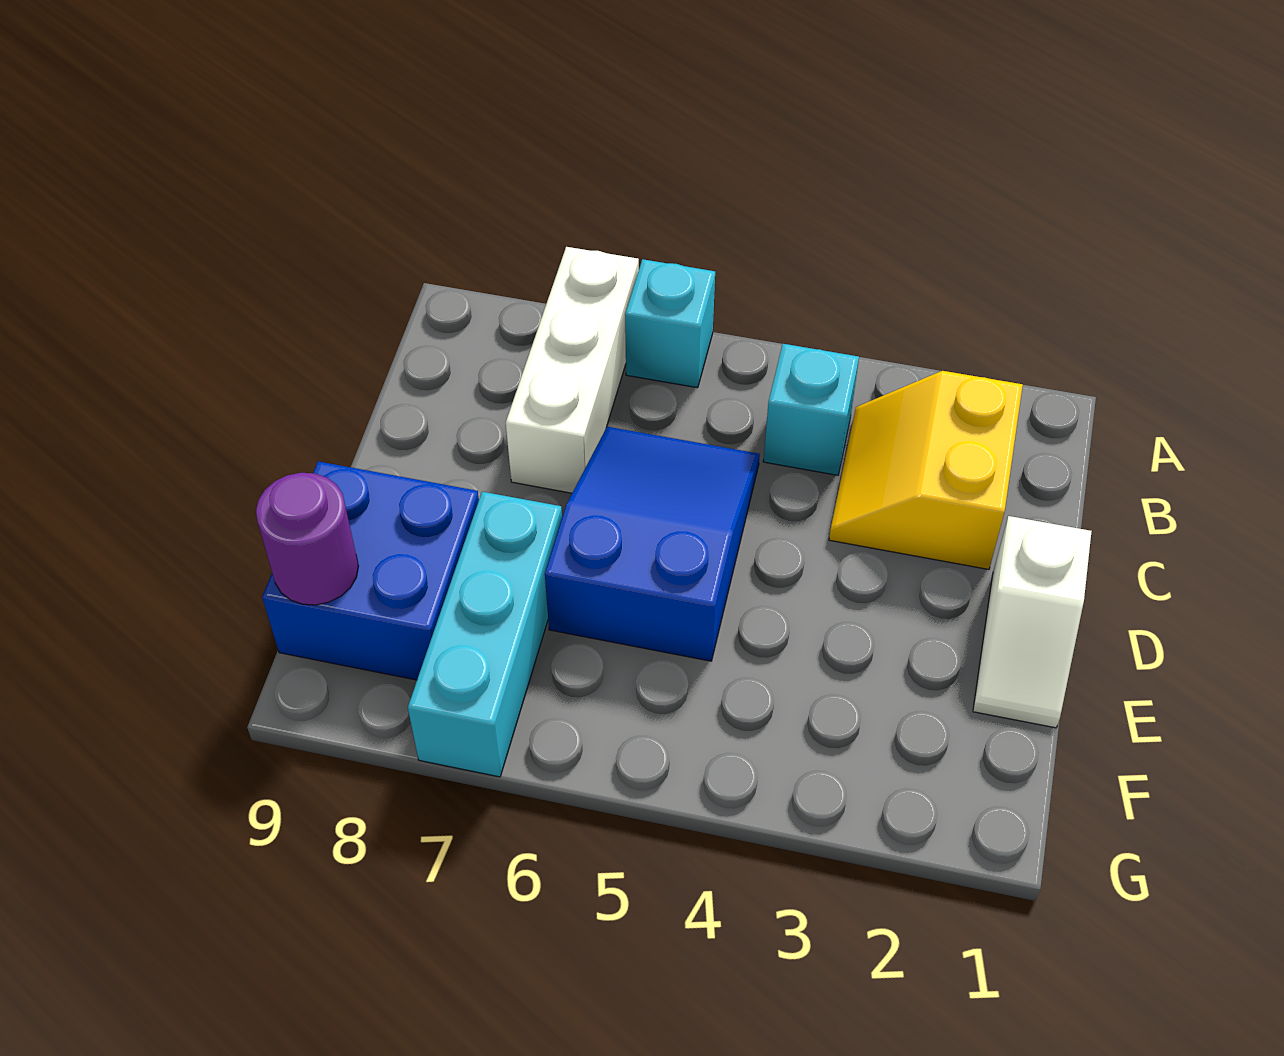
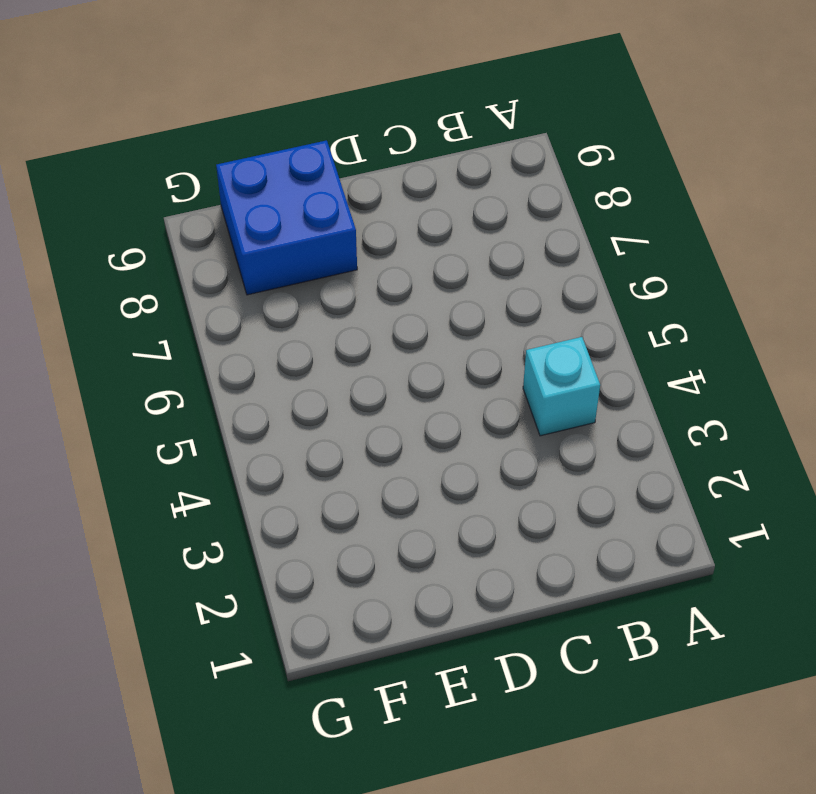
none -> cyan 1x1 brick [625,259,715,388]
none -> white 1x3 brick [506,247,639,493]

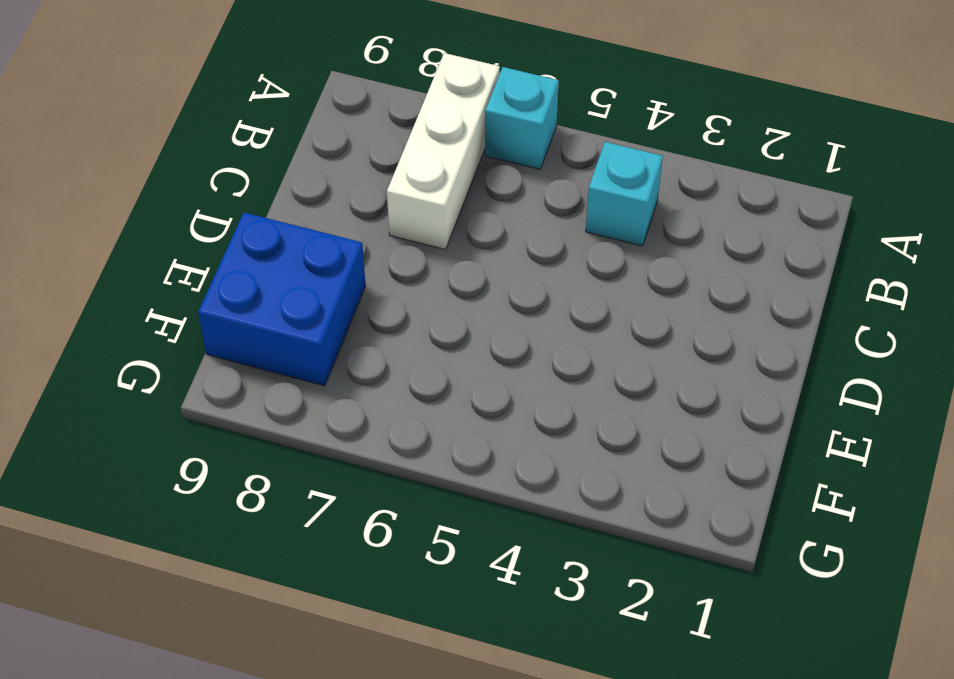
none -> yellow 2x2 slope [829,371,1023,569]
none -> blue 2x3 slope [545,427,760,661]

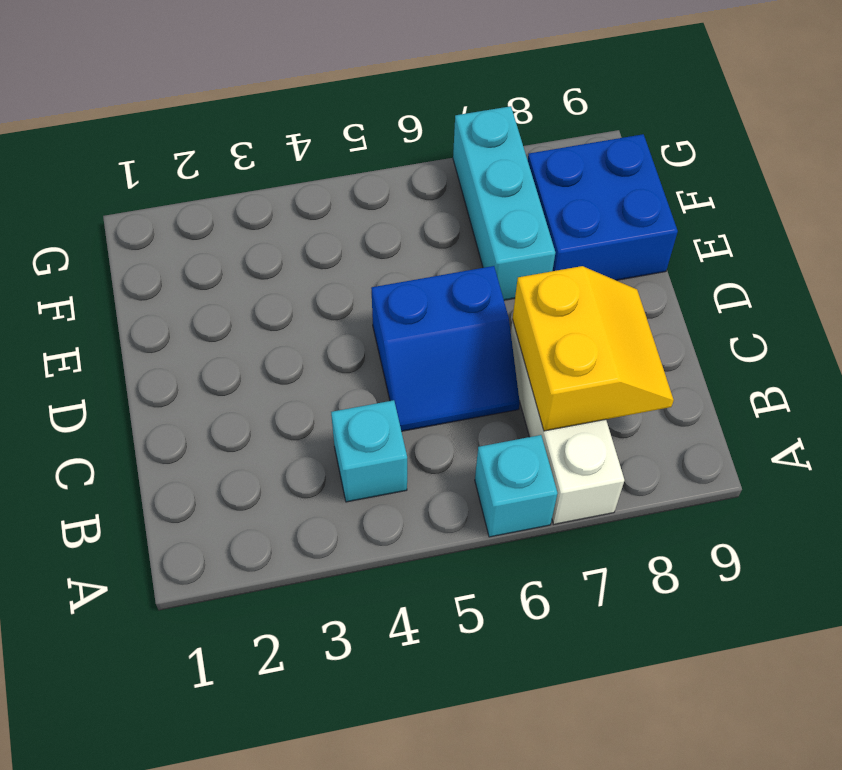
yellow 2x2 slope [512,266,674,431] -> yellow 2x2 slope moved to [829,371,1023,569]
blue 2x2 slope [371,266,520,431] -> blue 2x3 slope [545,427,760,661]
none -> white 1x2 slope [973,516,1092,728]
none -> purple 1x1 round brick [256,473,358,605]

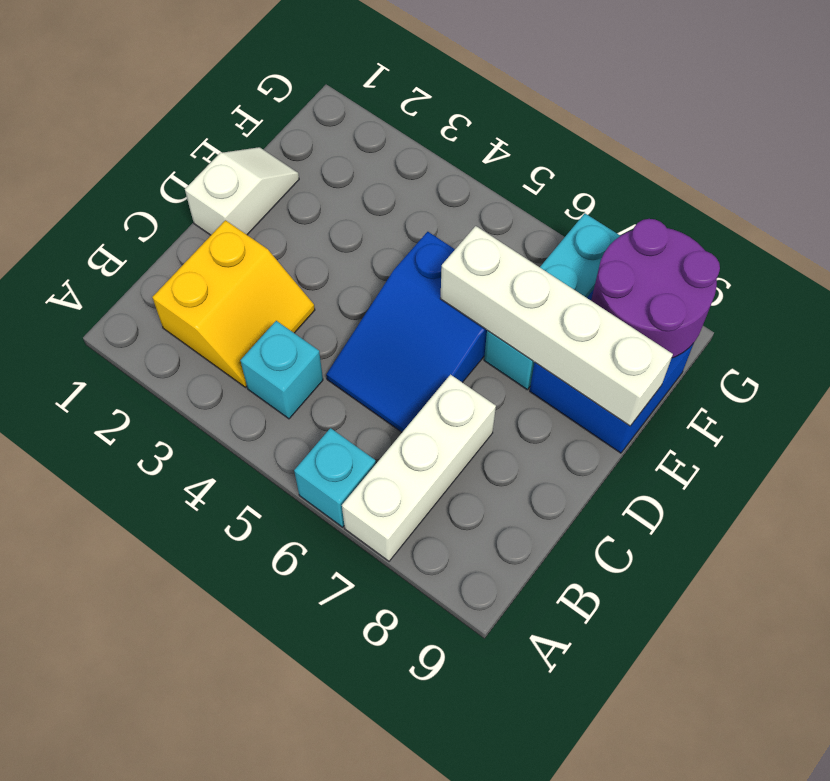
white 1x4 brick [440,226,673,426] -> none
purple 2x2 round brick [591,219,720,358] -> purple 1x1 round brick [256,473,358,605]

